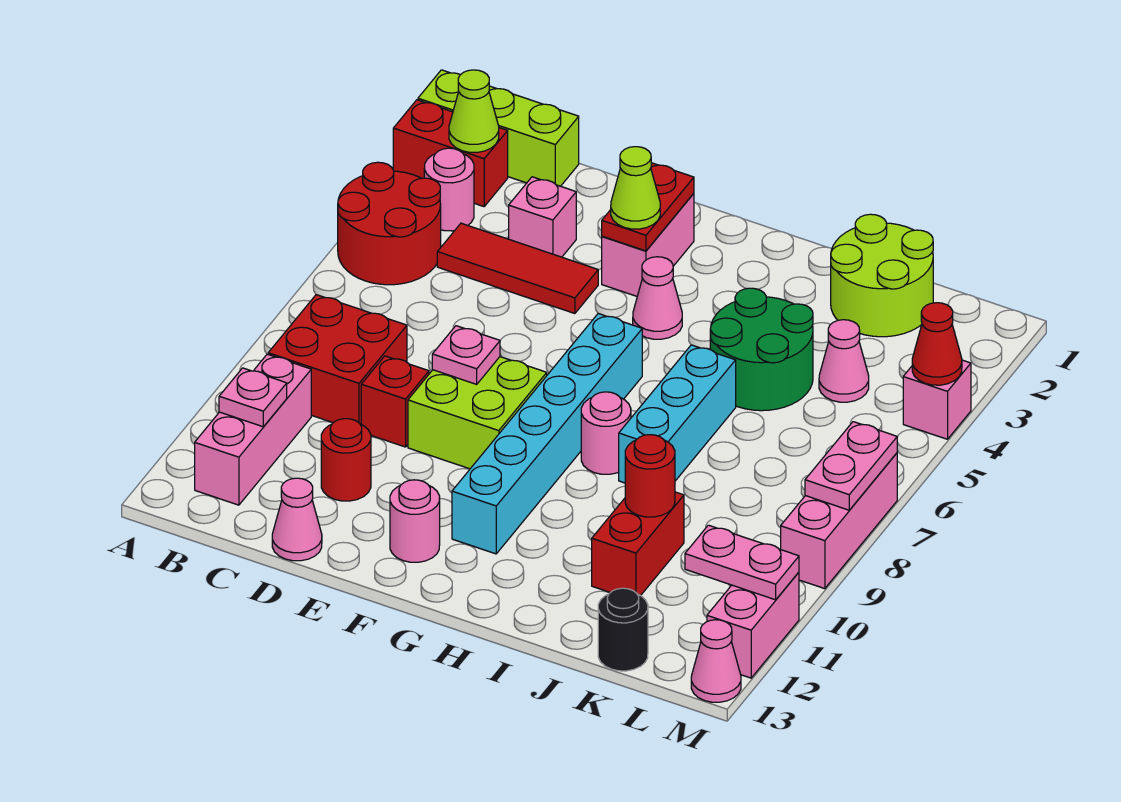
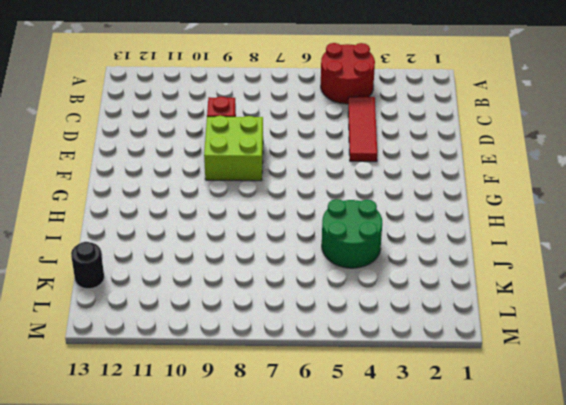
none -> lime 1x3 brick [418,70,579,186]
none -> red 1x2 brick [393,100,508,207]
none -> pink 1x1 round brick [424,148,474,231]
none -> red 2x2 brick [268,295,407,424]

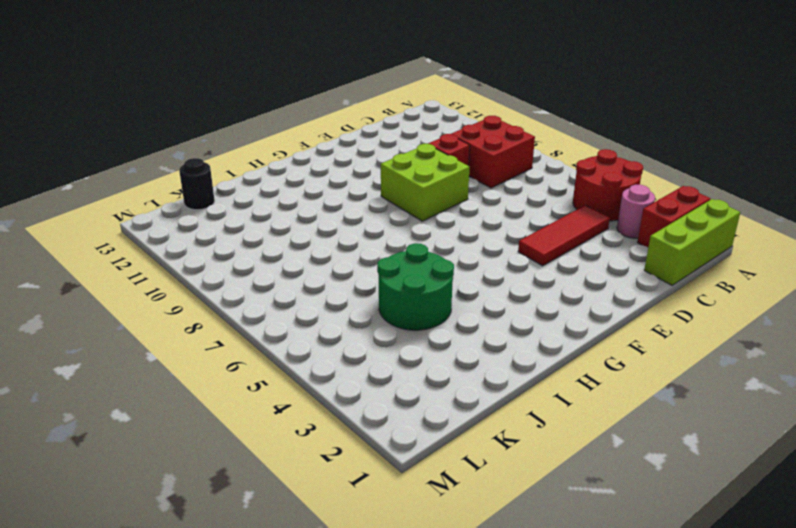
none -> pink 1x3 brick [195,354,311,505]
none -> pink 1x1 brick [509,177,576,257]
none -> red 1x1 round brick [321,419,371,501]
none -> pink 1x1 cone [272,478,322,561]

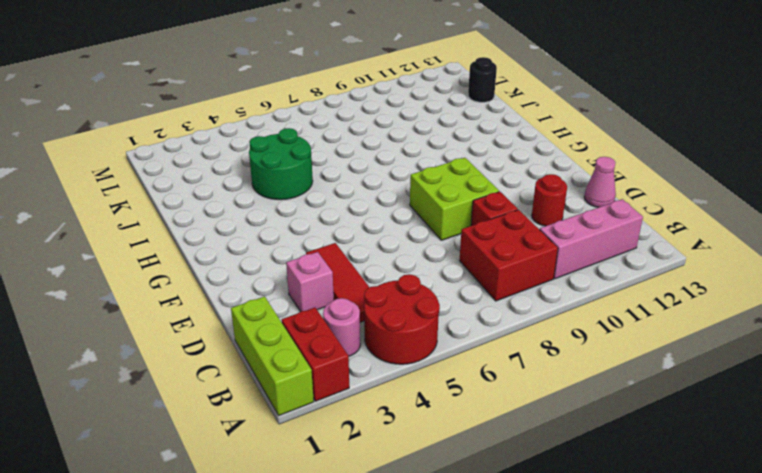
none -> pink 1x2 brick [602,193,694,296]
none -> pink 1x1 round brick [390,480,440,562]
none -> pink 1x1 cone [633,257,682,339]
none -> cyan 1x6 brick [452,314,642,554]

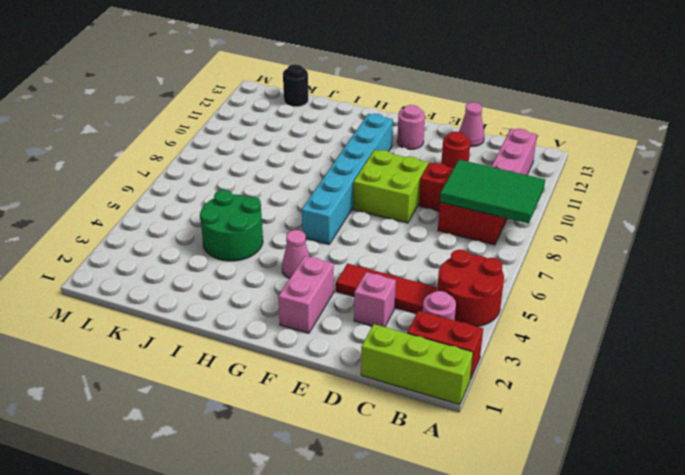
green 2x3 tile [440,160,545,224] -> none
none -> pink 1x1 round brick [581,392,631,474]
none -> cyan 1x3 brick [619,345,736,483]
none -> lime 2x2 round brick [831,214,933,337]
none -> red 1x2 brick [592,492,684,596]

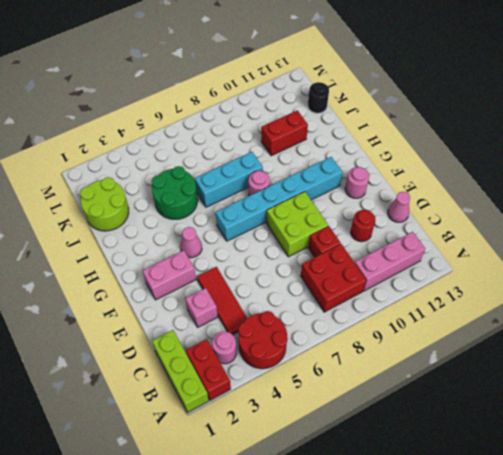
none -> pink 1x1 cone [819,320,869,402]
none -> pink 1x1 brick [903,360,971,439]
none -> pink 1x3 brick [781,453,897,589]
none -> pink 1x2 brick [707,572,799,678]

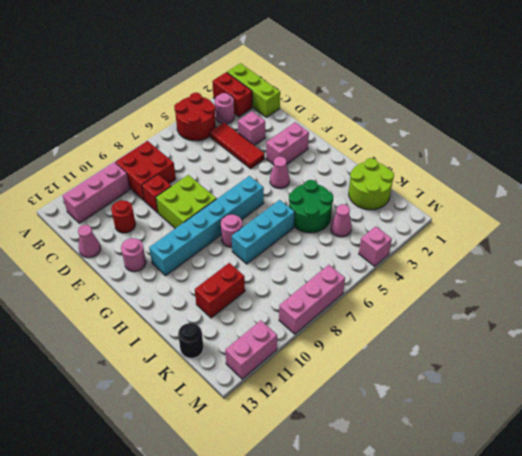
none -> pink 1x1 cone [691,620,741,702]
none -> lime 1x1 cone [449,70,499,152]
none -> pink 1x1 plate [219,368,287,427]
none -> pink 1x1 plate [432,326,500,384]

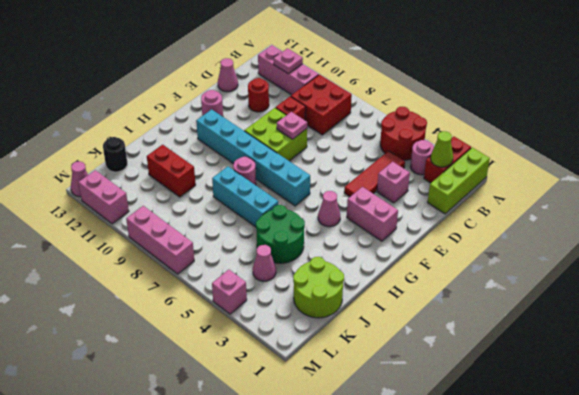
none -> red 1x2 plate [602,163,694,251]
none -> red 1x1 round brick [625,435,675,517]
none -> pink 1x2 plate [685,525,799,600]
none -> red 1x1 cone [912,303,962,385]

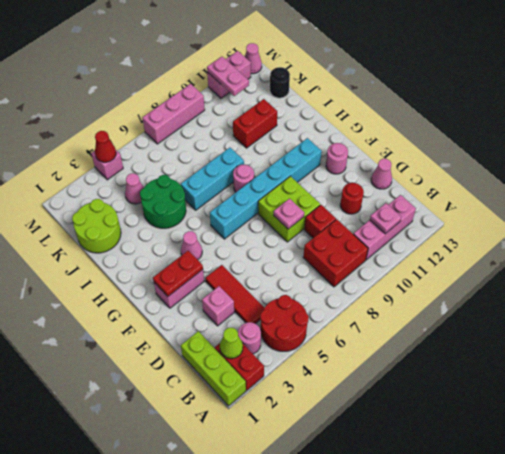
none -> red 1x1 round brick [625,435,675,517]
none -> pink 1x2 plate [805,422,897,510]
none -> lime 1x1 cone [611,147,660,229]

